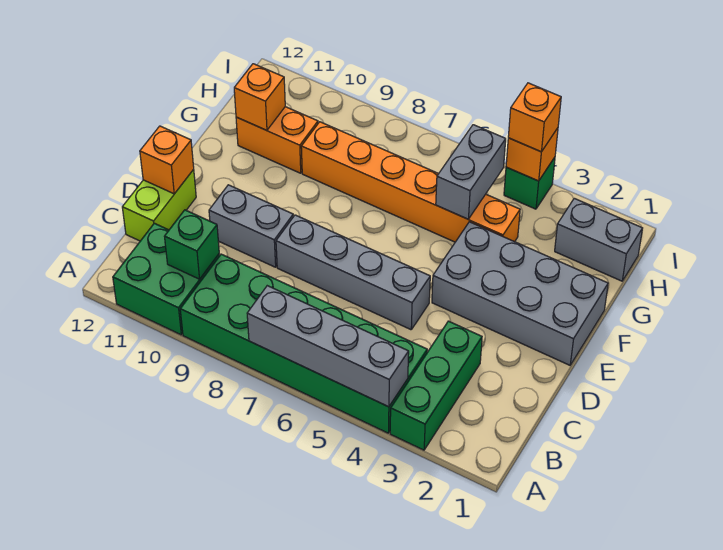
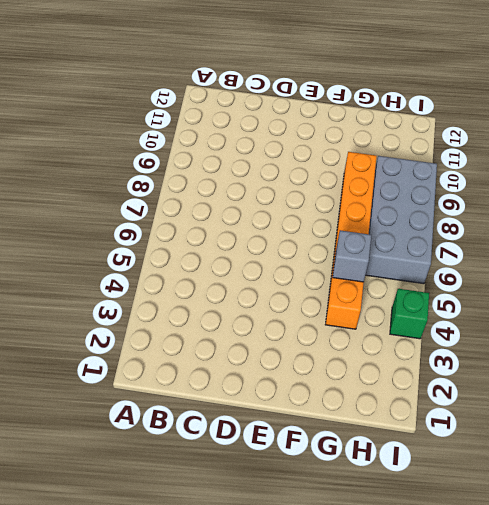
grey 1x1 brick [333,230,371,282] -> grey 1x2 brick [436,125,506,219]
grey 2x4 brick [366,156,437,284] -> grey 2x4 brick moved to [432,222,608,365]
none -> green 1x3 brick [390,321,482,450]
none -> green 2x6 brick [180,254,427,433]
none -> green 2x2 brick [113,223,220,335]

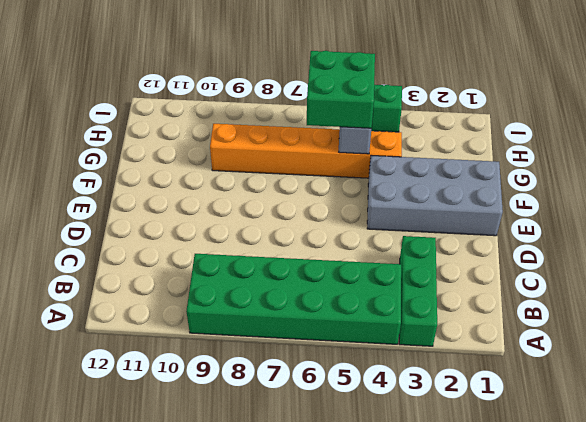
green 2x2 brick [307,51,375,128] -> green 2x2 brick moved to [113,223,220,335]
none -> lime 1x2 brick [122,170,196,241]
none -> grey 1x4 brick [276,215,430,330]
none -> grey 1x2 brick [209,185,293,267]

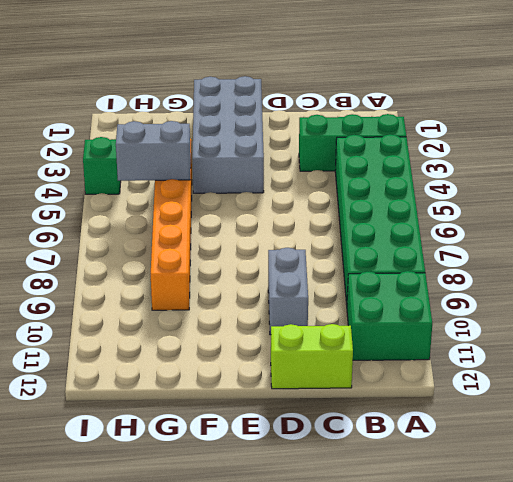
none -> grey 1x4 brick [276,215,430,330]
none -> orange 1x2 brick [236,107,318,173]
none -> grey 1x2 brick [555,198,642,281]

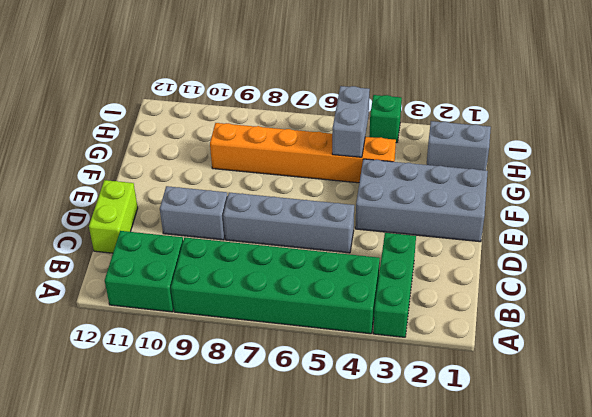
none -> orange 1x2 brick [236,107,318,173]
none -> grey 1x4 brick [247,286,409,407]
none -> green 1x1 brick [164,210,219,279]

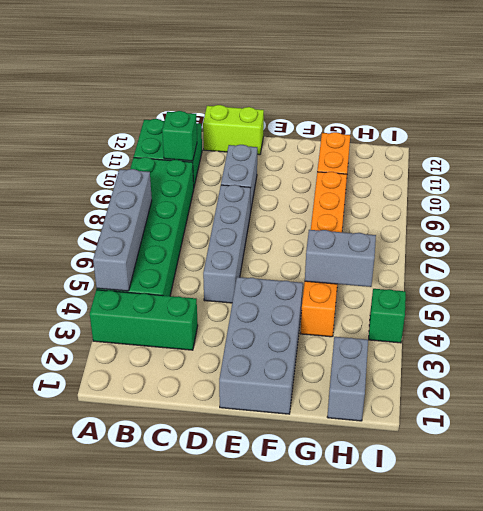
none -> orange 1x1 brick [140,126,194,194]
none -> orange 1x1 brick [234,64,285,130]
none -> orange 1x1 brick [506,128,558,181]

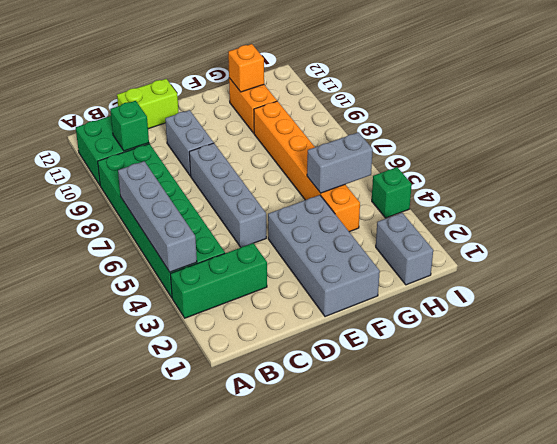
none -> orange 1x1 brick [140,126,194,194]
none -> orange 1x1 brick [506,128,558,181]
none -> orange 1x1 brick [508,83,561,152]

